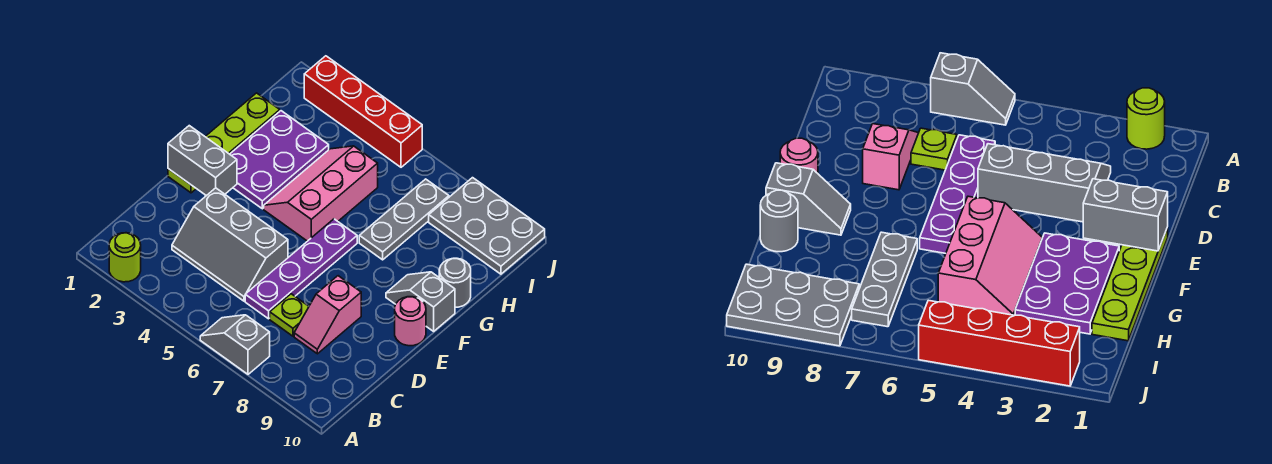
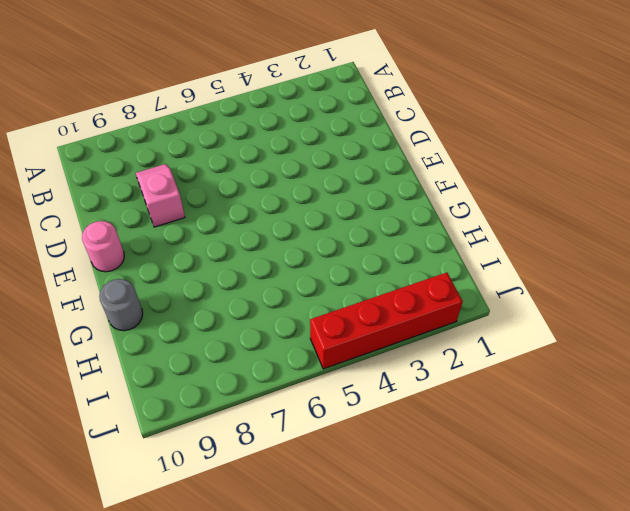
none -> lime 1x1 round brick [109,233,141,282]
none -> grey 1x2 slope [200,315,270,374]
none -> grey 2x3 slope [172,188,288,301]

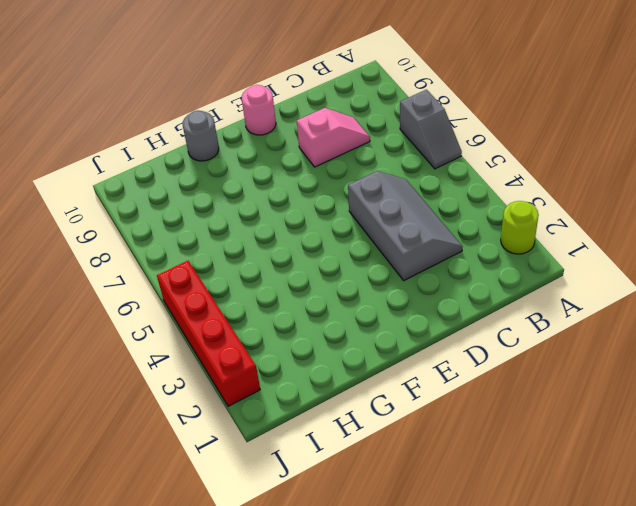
none -> purple 1x4 plate [245,219,357,319]
none -> lime 1x1 plate [270,294,309,336]
none -> lime 1x4 plate [168,93,280,193]

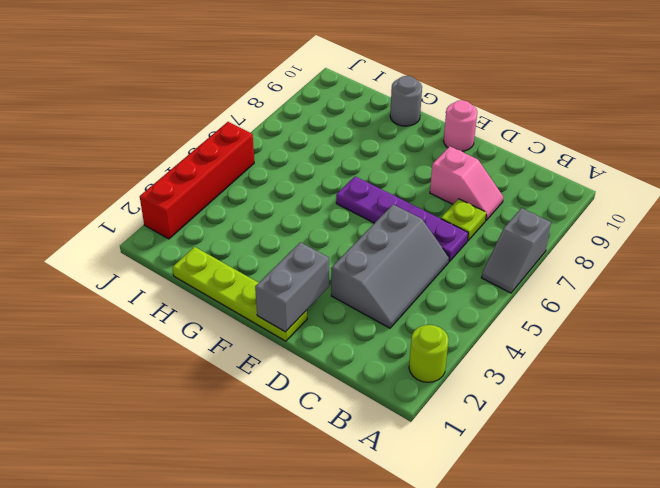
none -> purple 2x3 plate [230,111,329,209]
none -> pink 2x3 slope [264,146,378,241]
none -> grey 1x2 slope [386,272,455,331]

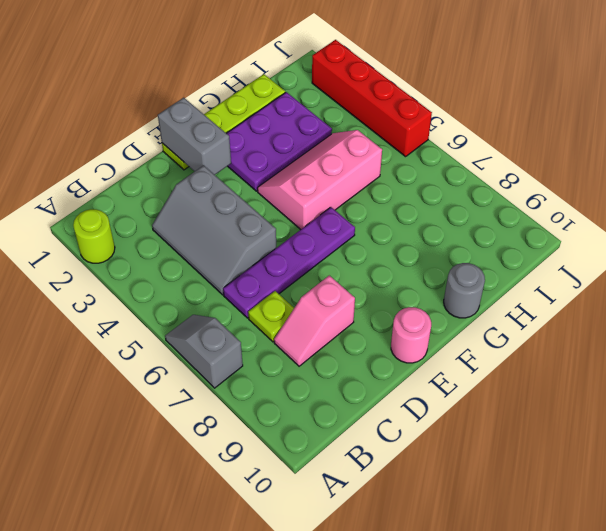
none -> grey 1x2 slope [386,272,455,331]
none -> grey 1x3 plate [359,179,449,260]
none -> grey 2x3 plate [429,178,545,274]

